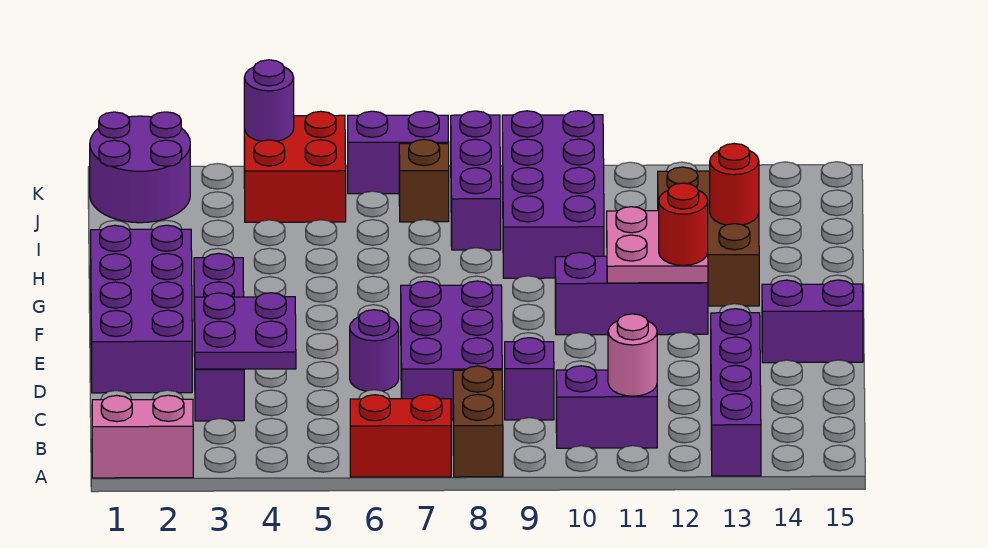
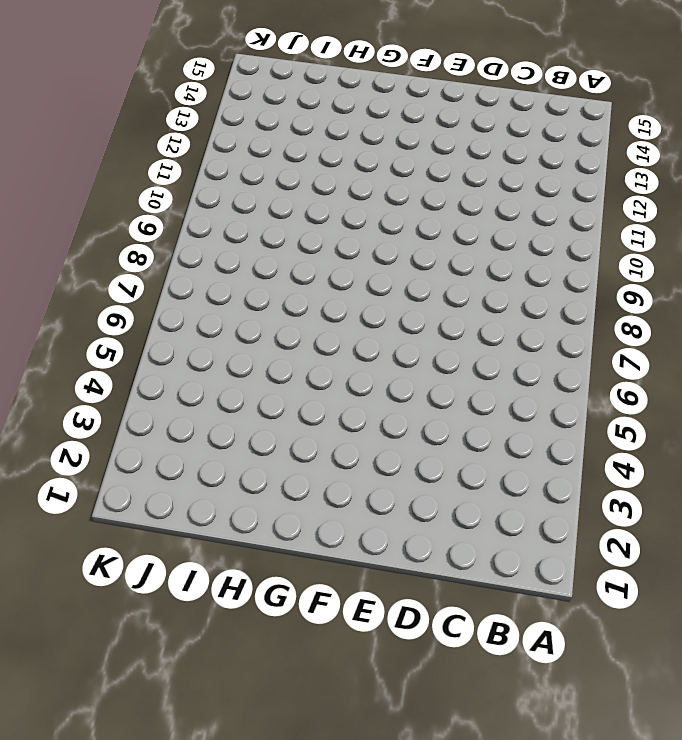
none -> pink 1x2 brick [92,395,193,478]
none -> red 1x2 brick [350,395,451,477]
none -> brown 1x2 brick [453,366,503,477]

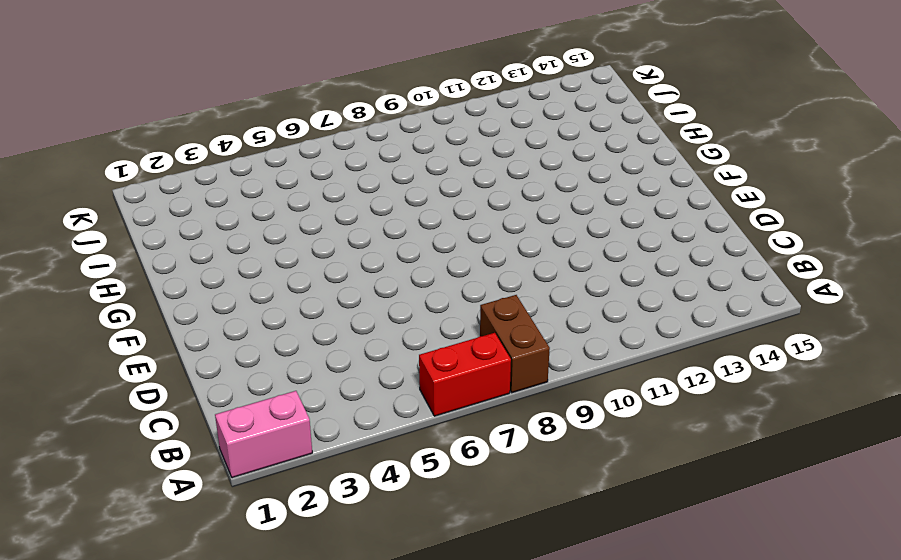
none -> purple 1x4 brick [711,309,761,476]
none -> purple 1x2 brick [556,366,657,448]
none -> purple 1x4 brick [194,253,244,421]

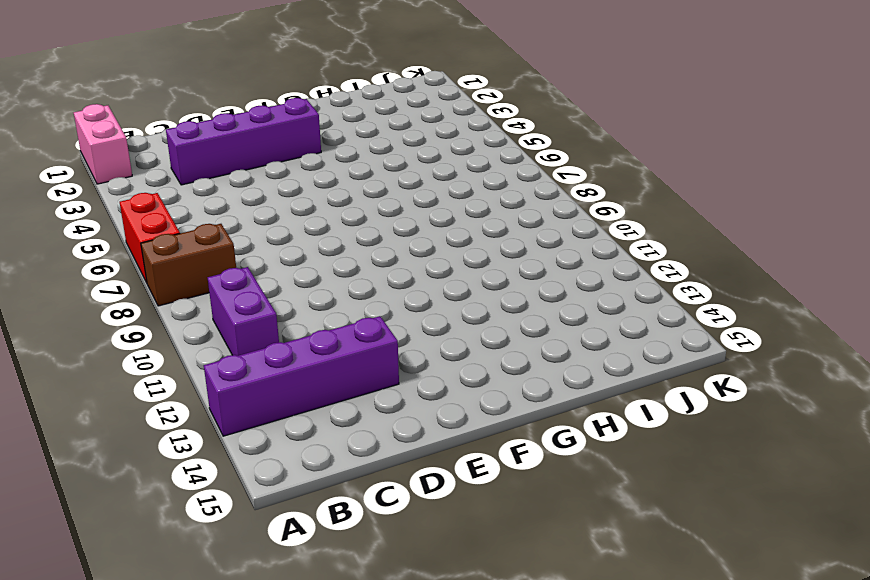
none -> purple 2x3 brick [401,281,502,420]
none -> purple 1x1 brick [505,338,554,420]
none -> purple 2x4 brick [91,225,192,393]

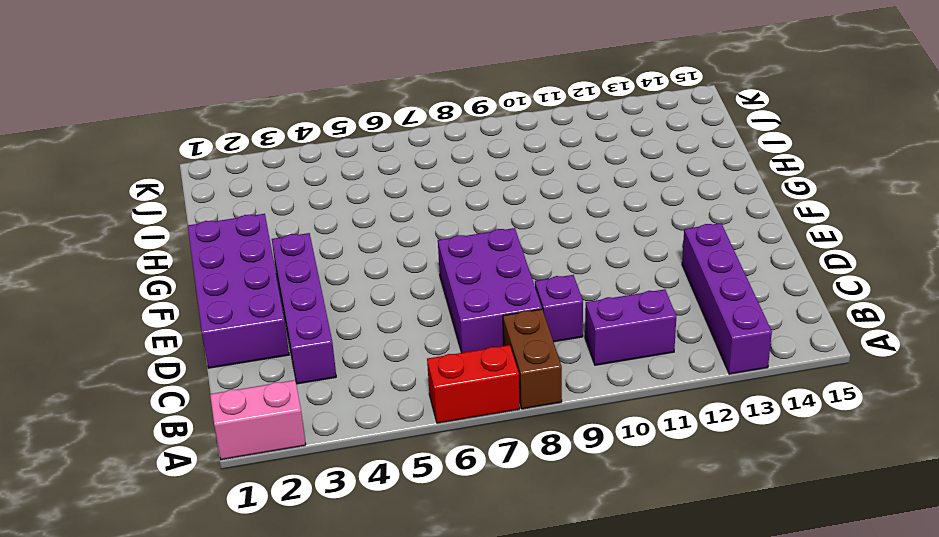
none -> purple 1x1 round brick [350,310,399,391]
none -> purple 1x2 brick [762,280,863,363]
none -> purple 1x3 brick [555,252,708,335]

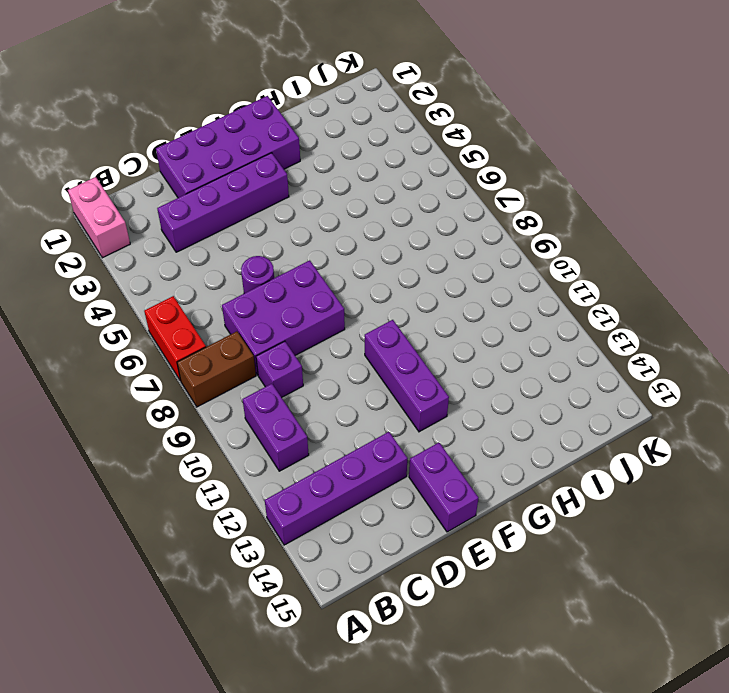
none -> brown 2x3 brick [658,167,759,306]
none -> purple 2x4 brick [502,111,604,278]
none -> purple 1x3 brick [451,111,501,250]

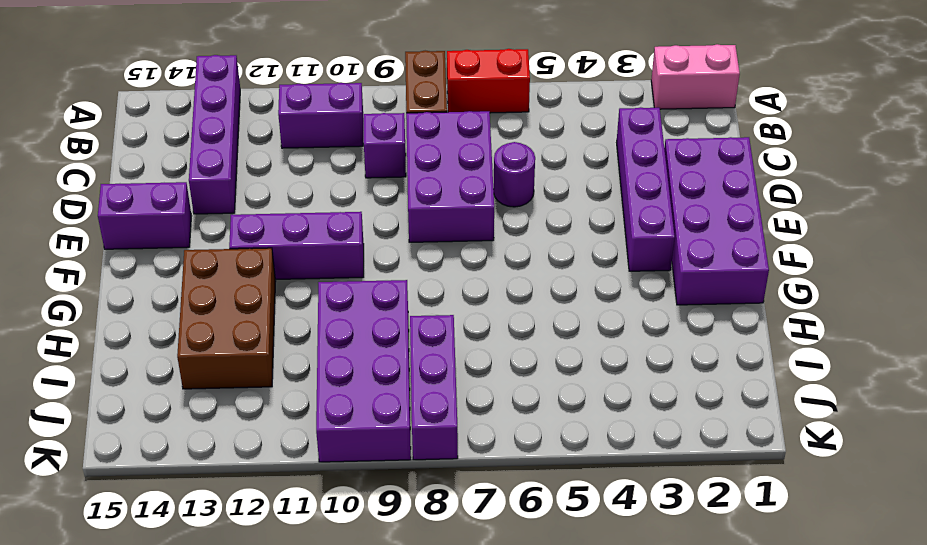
none -> purple 2x2 round brick [90,112,190,223]
none -> red 2x2 brick [244,111,346,222]
none -> brown 1x1 brick [399,140,449,222]

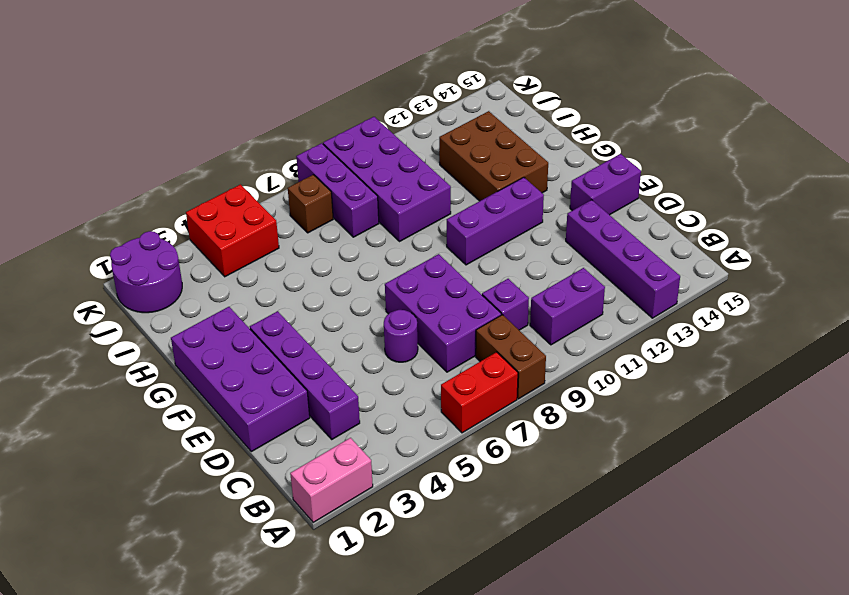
none -> purple 1x2 brick [348,111,449,194]
none -> pink 1x1 round brick [608,314,657,396]
none -> purple 2x2 plate [195,293,296,369]

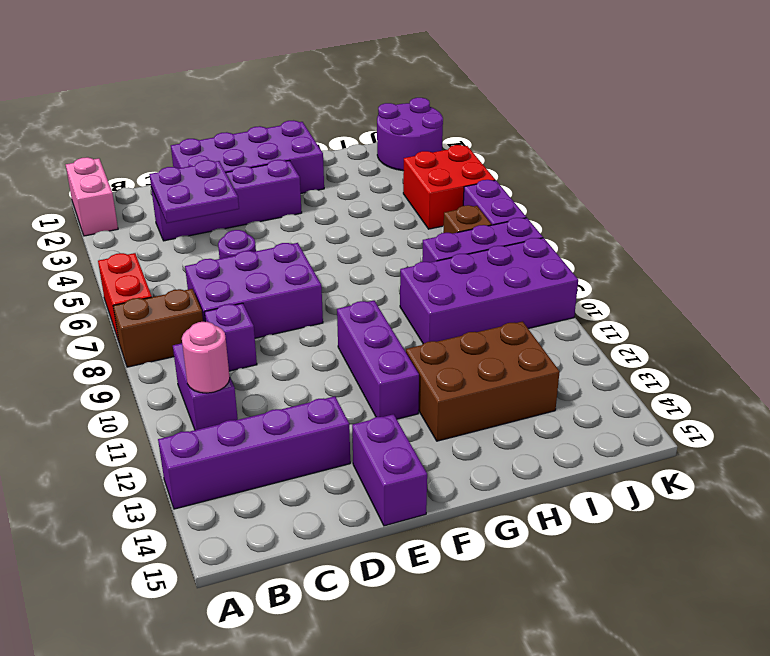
none -> pink 2x2 plate [607,207,708,283]
none -> red 1x1 round brick [710,144,759,225]
none -> purple 1x1 round brick [244,60,294,141]

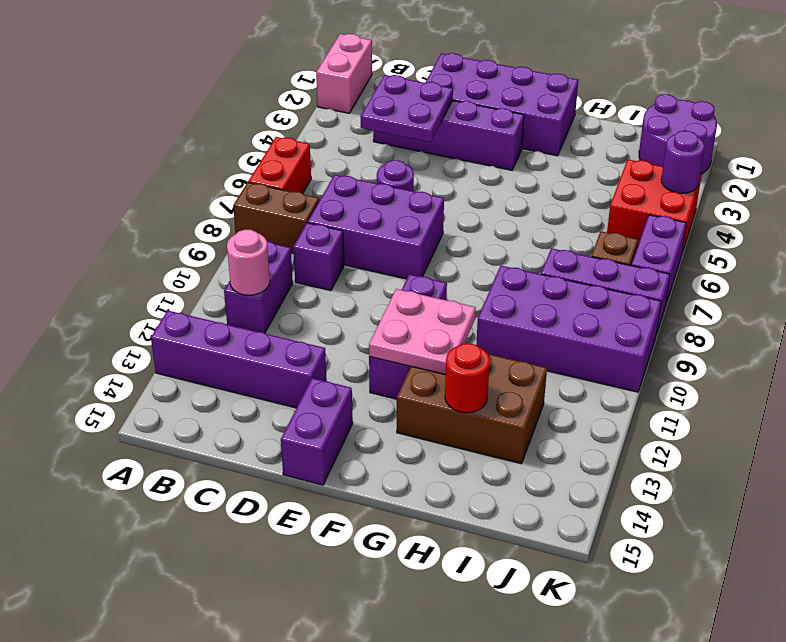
none -> red 1x1 round brick [659,183,708,265]

